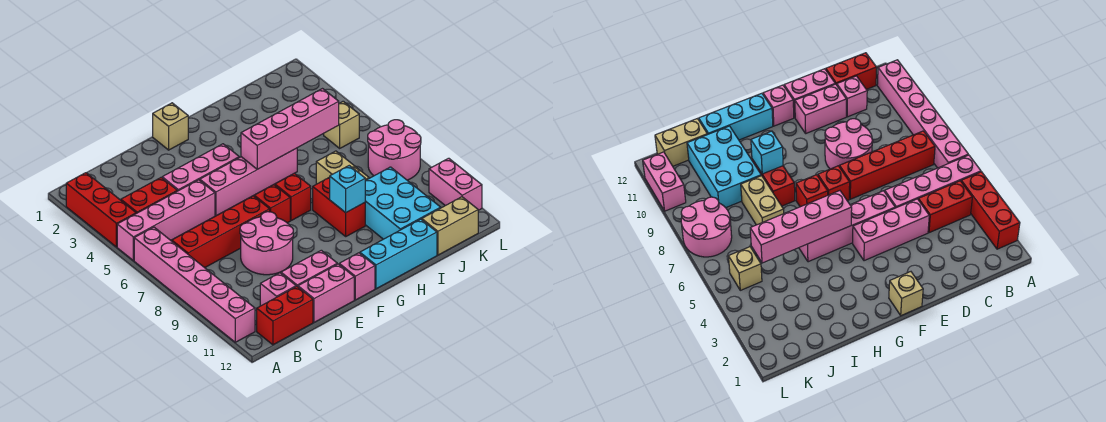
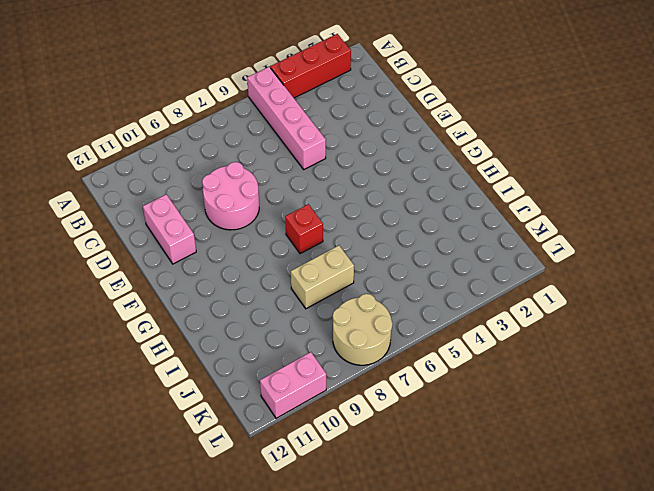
tan 2x2 round brick [333,294,393,365] -> pink 2x2 round brick [368,120,421,180]
none -> pink 1x6 brick [134,227,255,342]
none -> red 1x2 brick [121,178,177,214]
none -> red 1x4 brick [172,196,270,268]

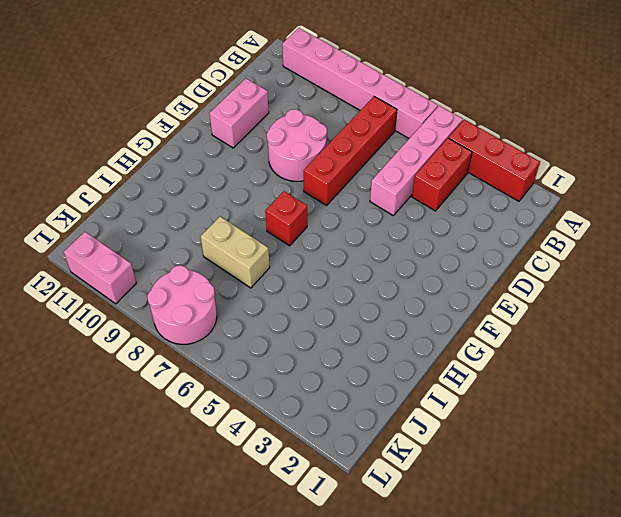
none -> red 1x2 brick [257,286,313,345]
none -> pink 1x1 brick [260,273,296,306]
none -> pink 1x3 brick [162,144,239,191]

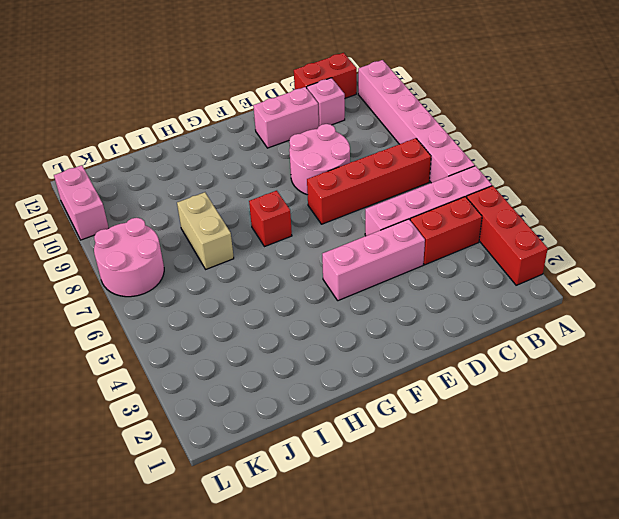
none -> pink 1x2 brick [298,264,354,322]
none -> pink 1x4 brick [200,148,297,216]
none -> tan 1x1 brick [153,103,188,150]

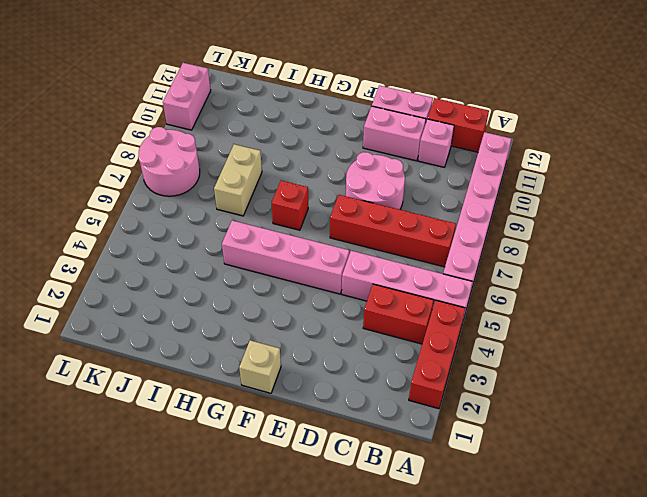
none -> pink 1x3 brick [162,144,239,191]
none -> red 1x1 brick [254,185,290,223]
none -> pink 1x1 brick [339,253,375,300]

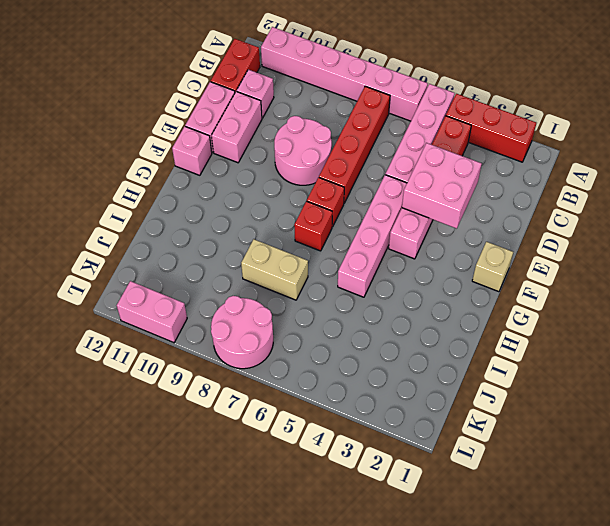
pink 2x2 brick [402,143,482,229] -> none
none -> cyan 1x3 brick [360,219,437,289]
none -> red 1x2 brick [313,177,365,236]
none -> cyan 2x3 brick [365,167,441,239]

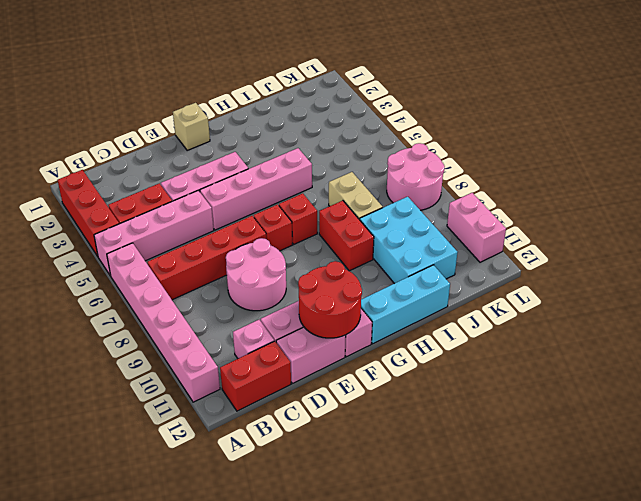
red 2x2 round brick [298,261,362,338] -> none
none -> tan 1x2 brick [422,197,478,255]
none -> tan 1x1 brick [324,101,359,148]
none -> pink 1x4 brick [241,89,339,169]

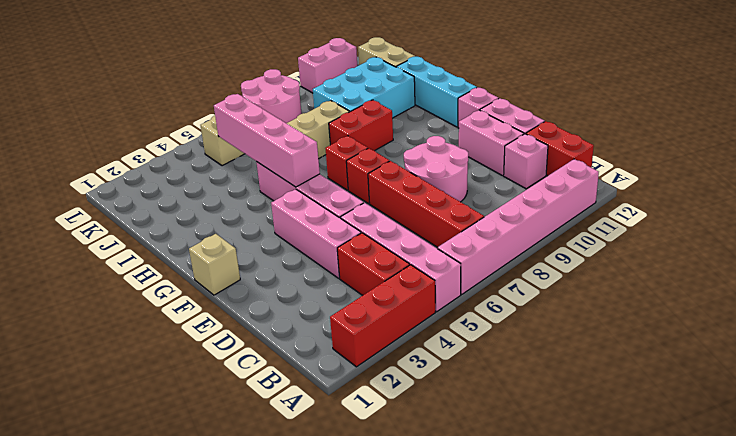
none -> cyan 1x1 brick [330,166,365,213]

